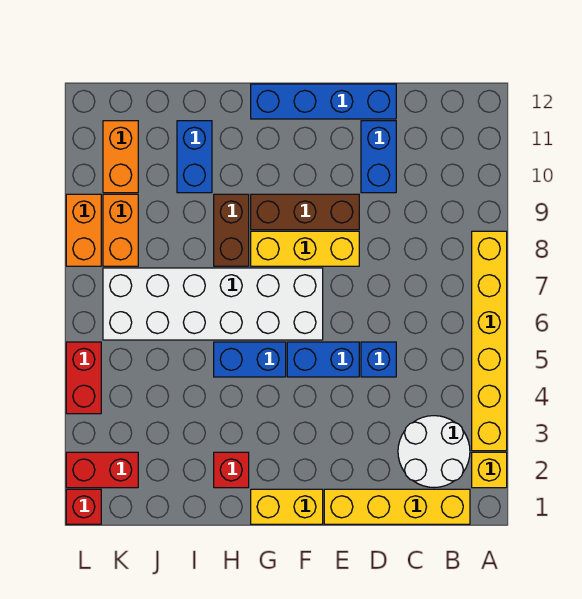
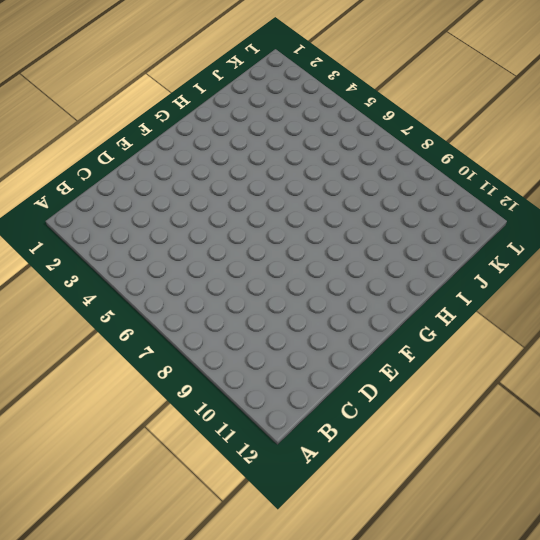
none -> yellow 1x1 brick [472,452,507,488]
none -> yellow 1x6 brick [472,231,507,451]
none -> yellow 1x4 brick [324,489,470,524]

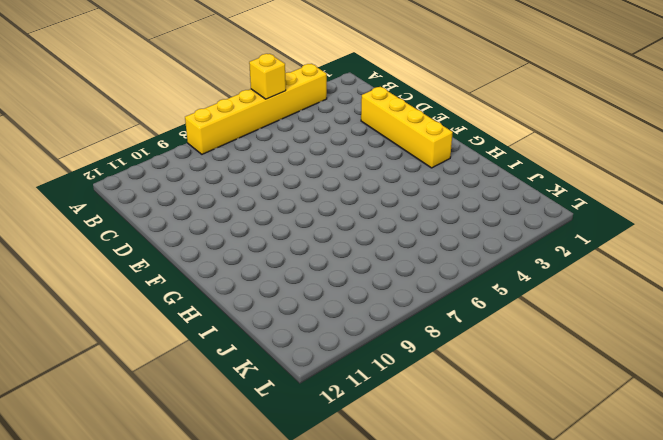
yellow 1x1 brick [249,54,286,99] -> yellow 1x1 brick moved to [472,452,507,488]
yellow 1x4 brick [361,87,453,168] -> yellow 1x4 brick moved to [324,489,470,524]
none -> white 2x2 round brick [398,416,470,487]
none -> blue 1x1 brick [361,342,396,377]
none -> blue 1x2 brick [361,121,396,193]

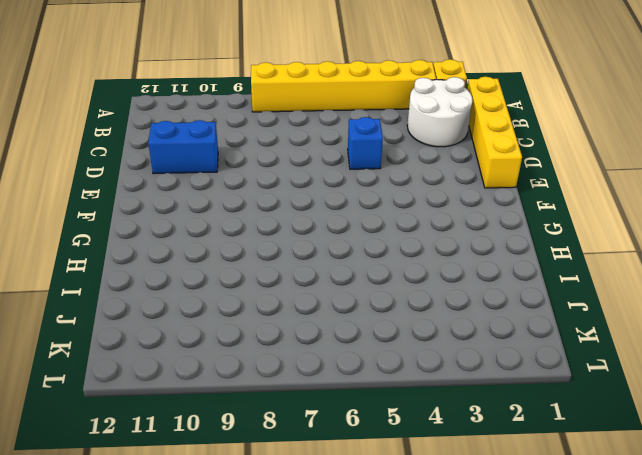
none -> blue 1x4 brick [251,84,396,119]
none -> blue 1x2 brick [287,342,359,377]
none -> yellow 1x3 brick [251,231,359,266]

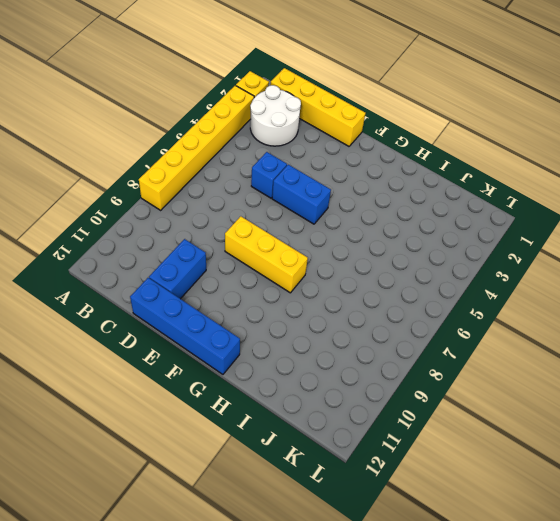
none -> brown 1x3 brick [251,194,359,230]
none -> yellow 1x2 brick [251,489,323,524]
none -> white 2x6 brick [103,268,323,340]

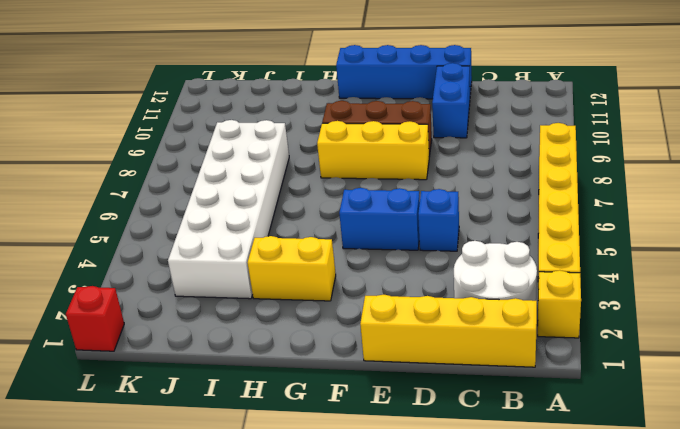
yellow 1x2 brick [248,236,336,301] -> yellow 1x2 brick moved to [251,489,323,524]
white 2x6 brick [168,120,289,299] -> white 2x6 brick turned to [103,268,323,340]
none -> blue 1x2 brick [214,342,286,377]
none -> red 1x1 brick [214,452,249,488]
none -> brown 1x2 brick [214,194,249,266]

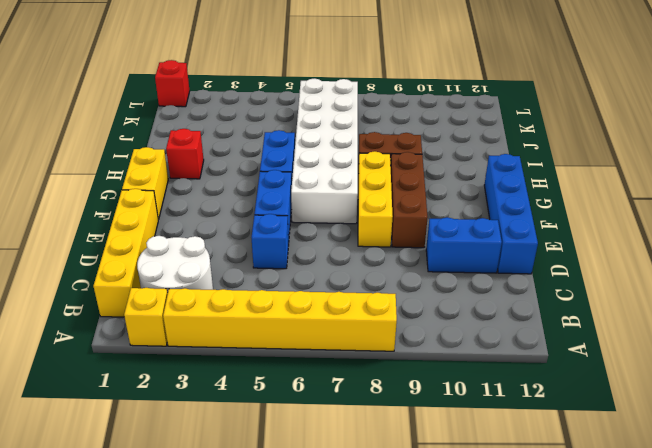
none -> blue 1x2 brick [177,121,212,193]
none -> red 1x2 brick [66,452,138,488]
none -> orange 1x2 brick [103,194,138,266]

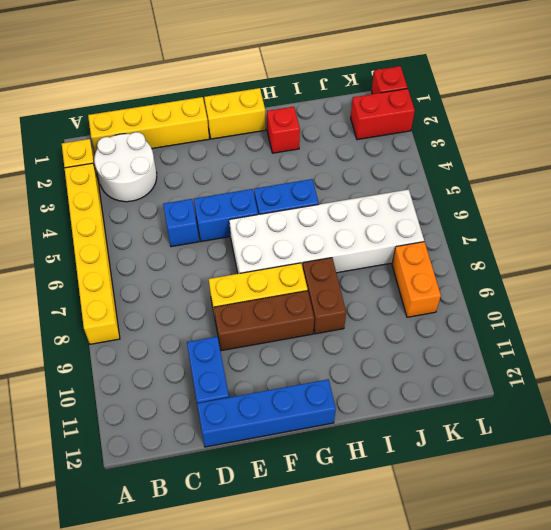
none -> blue 1x2 brick [177,121,212,193]
none -> orange 1x2 brick [103,121,138,193]
none -> red 1x2 brick [66,342,101,414]

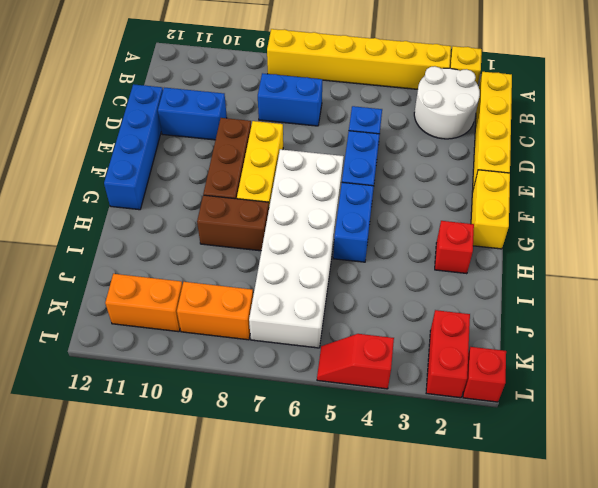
blue 1x2 brick [258,73,322,126] -> blue 1x2 brick moved to [177,121,212,193]
red 1x2 slope [317,334,394,389] -> red 1x2 brick [66,342,101,414]
none -> orange 1x2 brick [66,194,101,266]

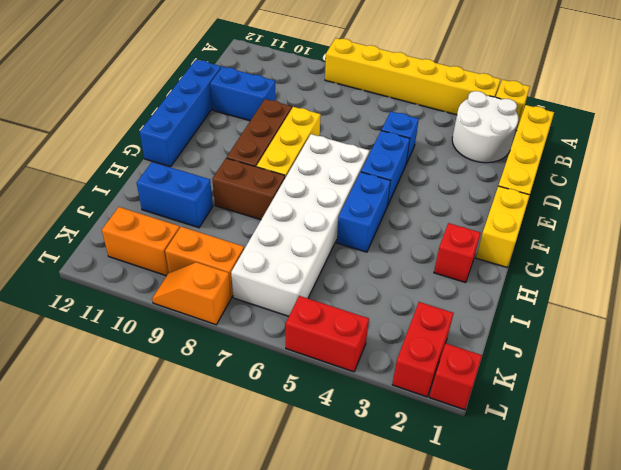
orange 1x2 slope [152,262,231,325] -> orange 1x2 brick [66,194,101,266]

